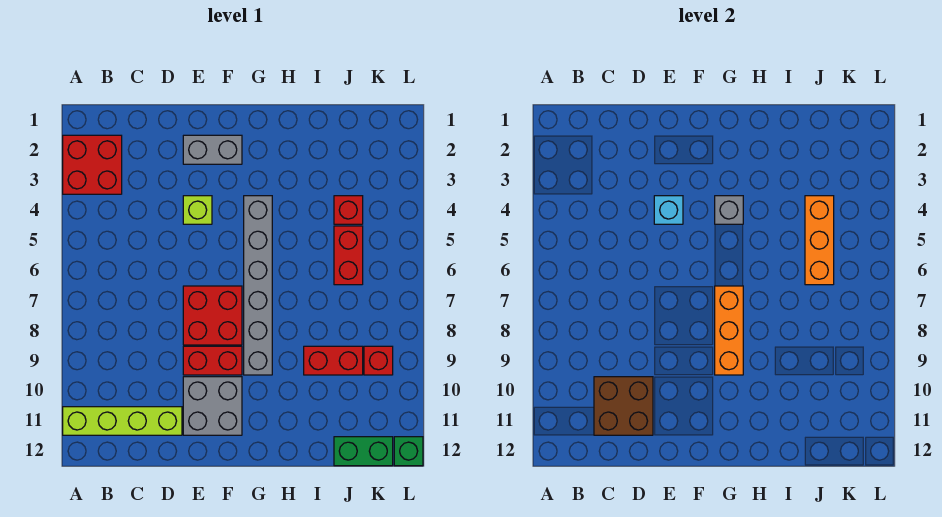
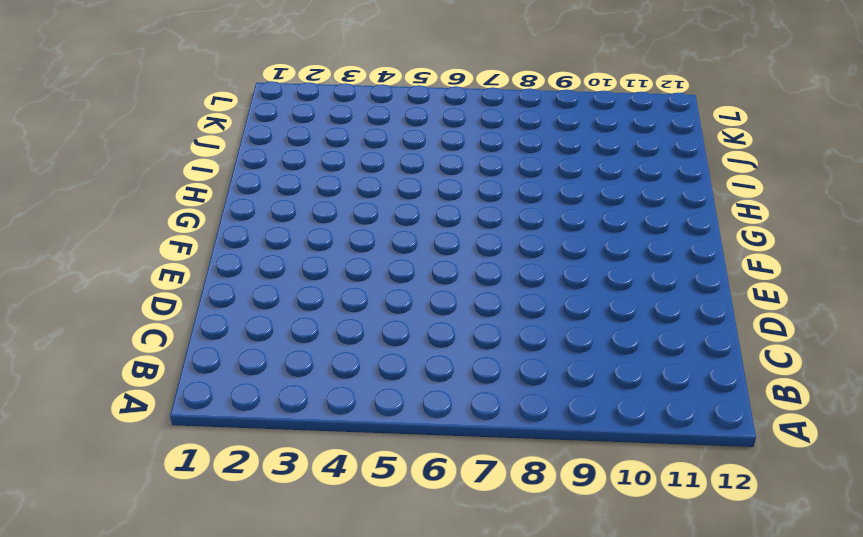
none -> red 2x2 brick [63,135,122,194]
none -> lime 1x4 brick [63,407,182,435]
none -> grey 1x2 brick [183,135,242,164]

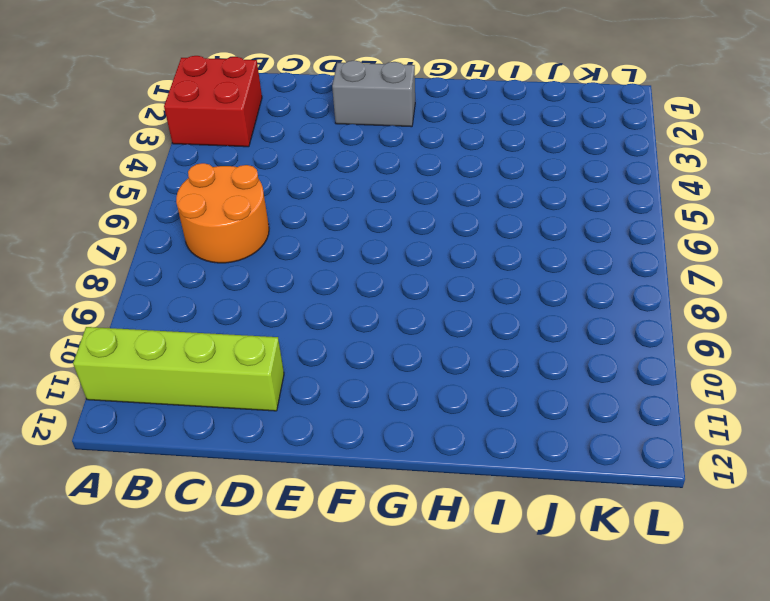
orange 2x2 round brick [176,163,269,263] -> none
none -> lime 1x1 brick [183,196,212,224]
none -> red 2x2 brick [183,286,242,345]
none -> red 1x2 brick [183,346,242,375]

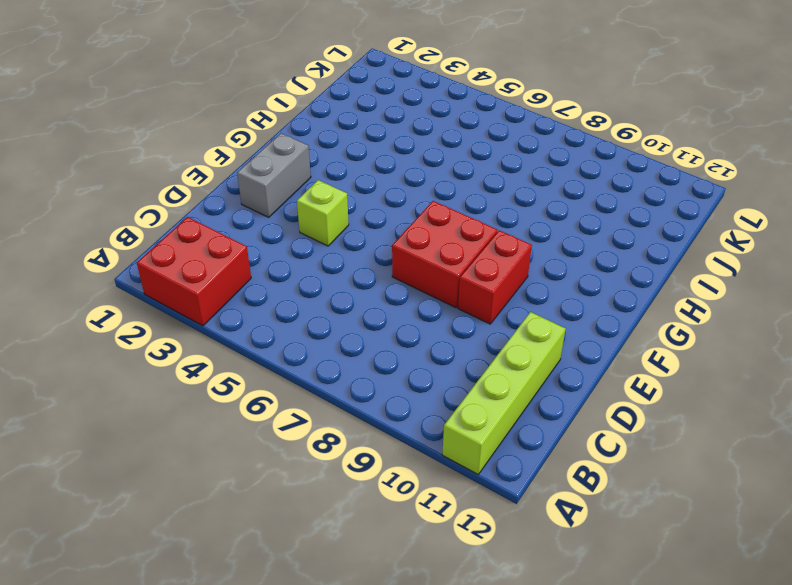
none -> grey 2x2 brick [183,377,242,435]
none -> grey 1x6 brick [244,196,272,375]
none -> red 1x2 brick [304,346,363,375]

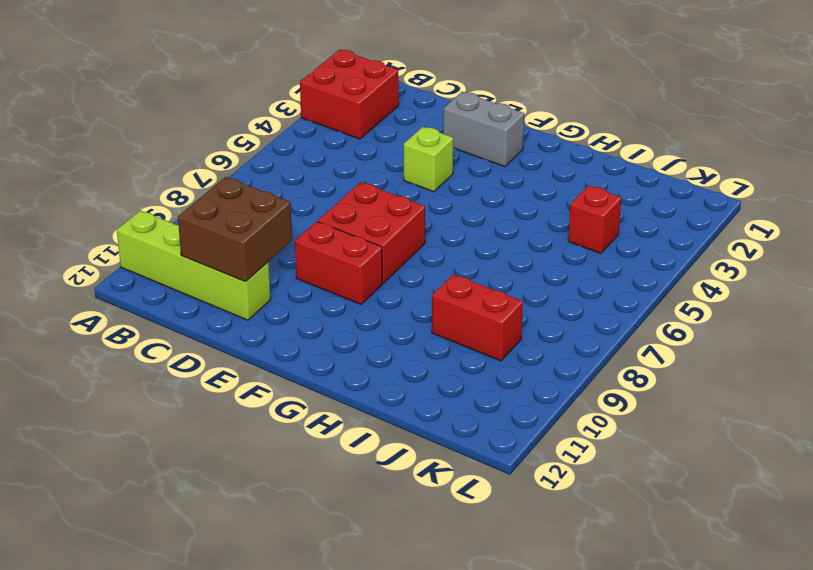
none -> grey 2x2 brick [183,377,242,435]
none -> grey 1x6 brick [244,196,272,375]
none -> red 1x2 brick [334,226,363,285]

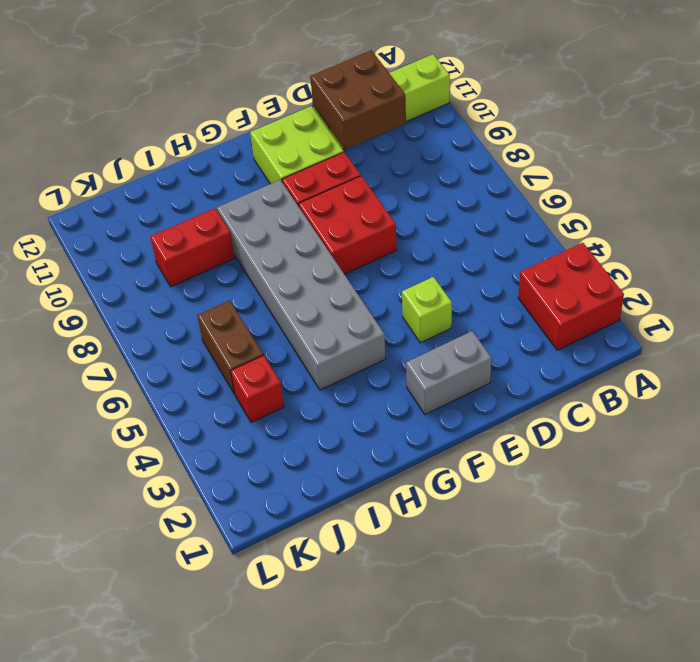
lime 2x2 brick [250,106,344,184] -> grey 2x2 brick [183,377,242,435]
grey 2x6 brick [217,180,386,390] -> grey 1x6 brick [244,196,272,375]
brown 1x2 brick [197,300,263,394] -> red 1x2 brick [334,226,363,285]
none -> green 1x2 brick [334,437,393,466]
none -> red 1x1 brick [364,346,393,375]
none -> green 1x1 brick [394,437,423,466]

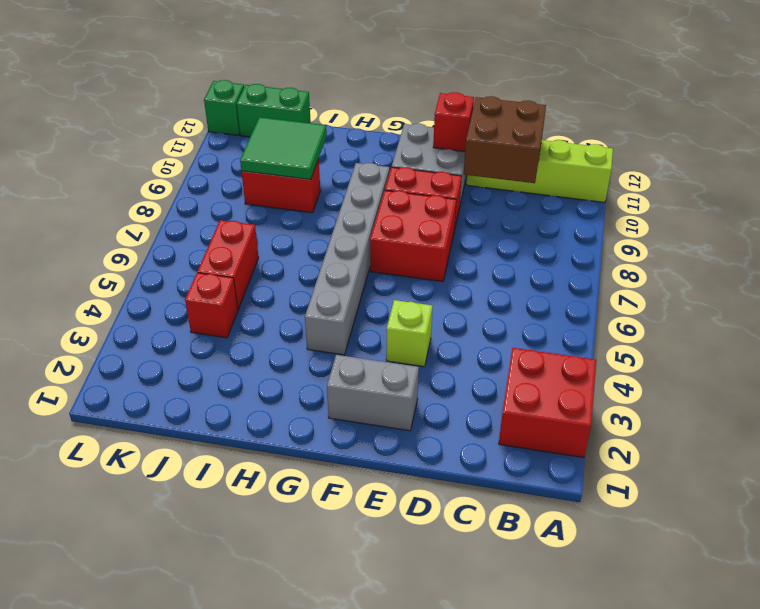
red 1x1 brick [433,92,474,152] -> red 1x1 brick moved to [364,346,393,375]
green 2x2 tile [240,117,327,180] -> none
none -> cyan 1x1 brick [654,196,683,224]
none -> grey 1x1 brick [715,196,743,224]
none -> orange 1x3 brick [715,286,743,375]

